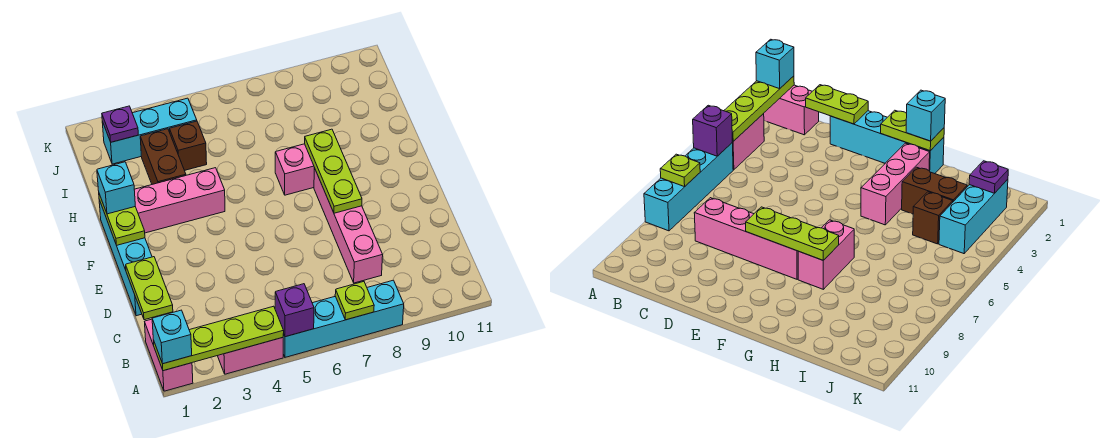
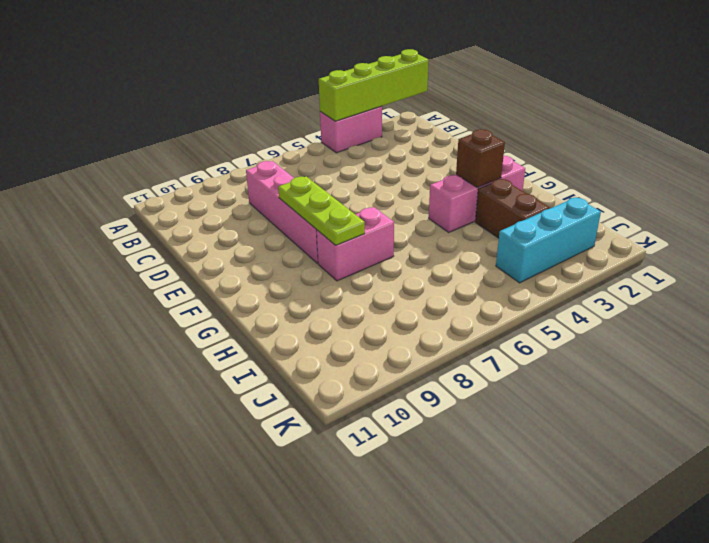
lime 1x4 brick [319,49,429,121] -> lime 1x4 plate [153,306,284,371]
brown 1x1 brick [456,129,505,188] -> brown 1x1 brick moved to [170,121,207,170]
none -> pink 1x2 brick [145,319,193,391]
none -> cyan 1x4 brick [283,280,404,357]
none -> cyan 1x4 brick [99,200,152,316]

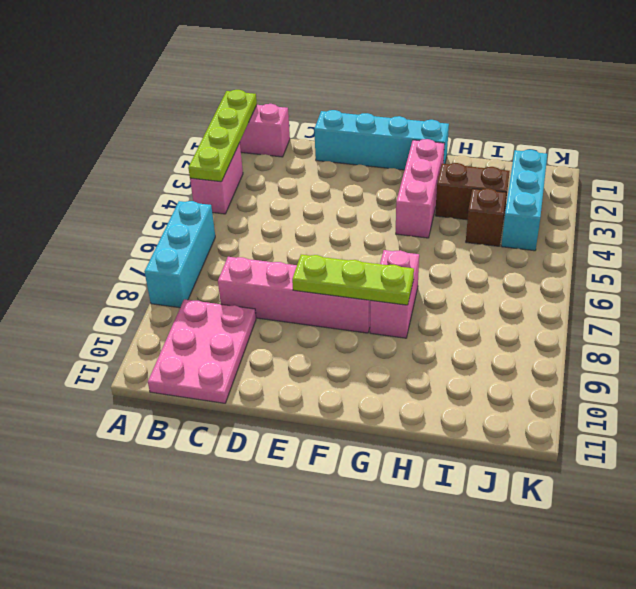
cyan 1x3 brick [144,201,215,308] -> cyan 1x4 brick [283,280,404,357]
pink 2x3 plate [148,299,256,403] -> none
none -> purple 1x1 brick [275,284,314,337]
none -> lime 1x1 plate [335,282,374,320]
none -> lime 1x2 plate [126,257,173,320]

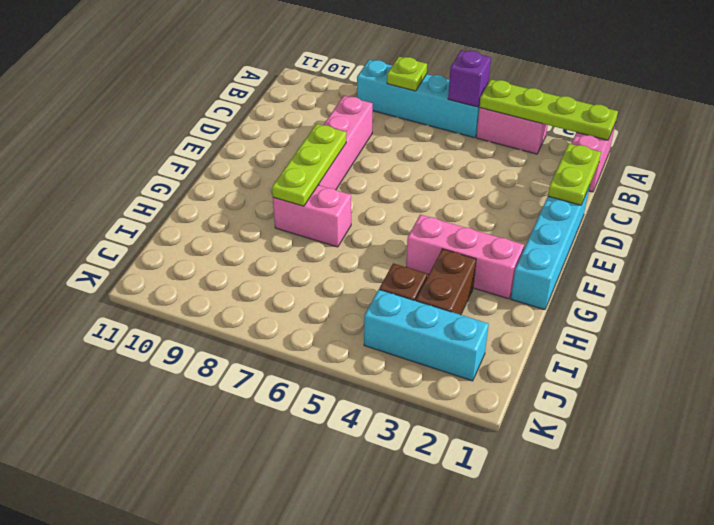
none -> lime 1x2 plate [99,194,145,245]
none -> purple 1x1 plate [102,106,138,142]
none -> cyan 1x1 brick [152,310,192,364]

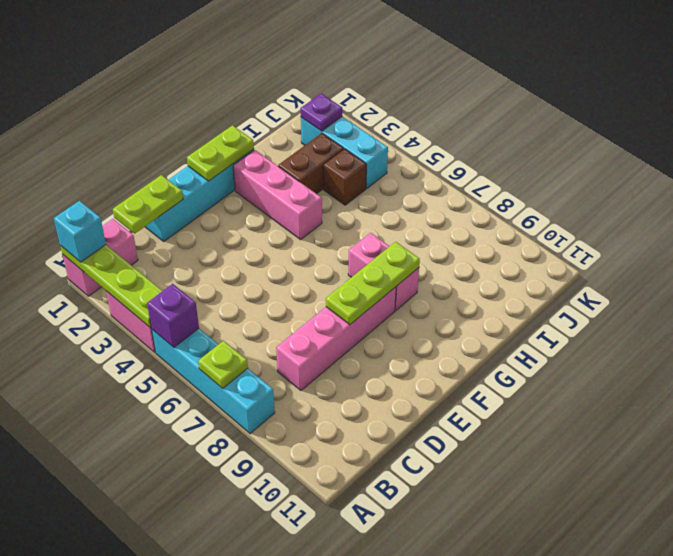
none -> cyan 1x1 brick [97,162,135,214]

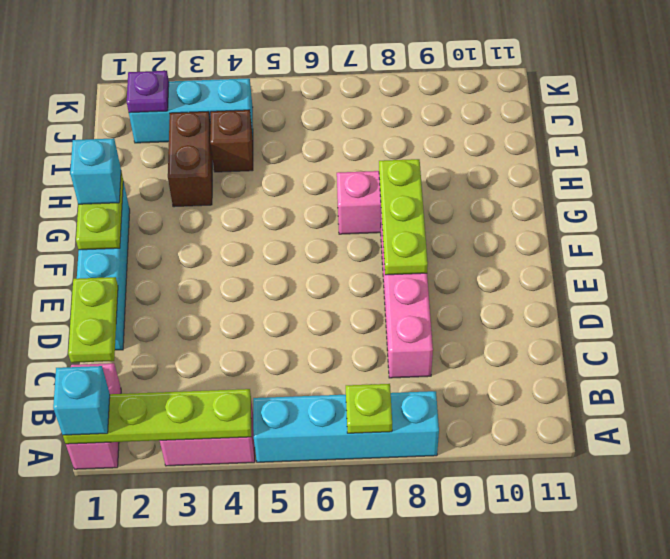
none -> pink 1x3 brick [134,168,225,233]
none -> purple 1x1 brick [275,284,314,337]

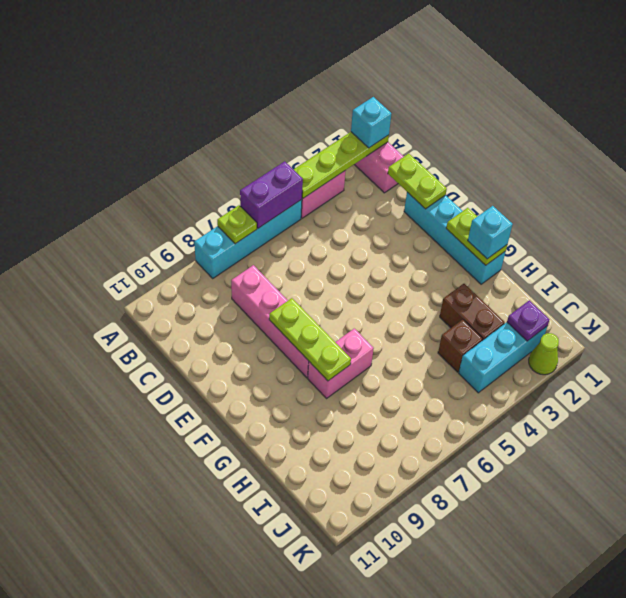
purple 1x2 brick [240,161,303,228] -> purple 1x1 brick [275,284,314,337]
lime 1x1 cone [529,333,559,375] -> none
none -> pink 1x3 brick [134,168,225,233]

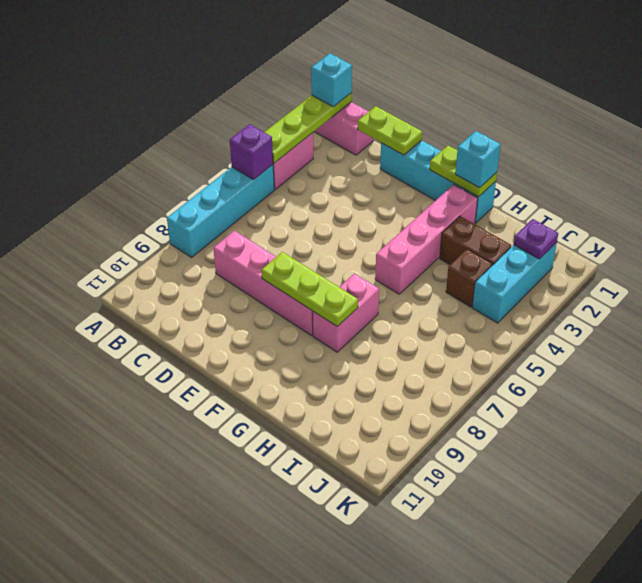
pink 1x4 brick [375,185,478,294] -> pink 1x3 brick [134,168,225,233]
none -> lime 1x1 plate [335,282,374,320]

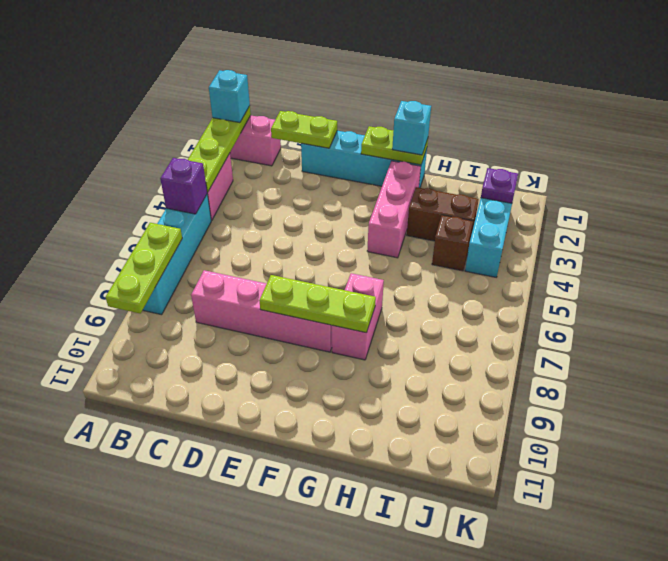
lime 1x3 plate [106,223,182,314] -> lime 1x1 plate [335,282,374,320]

